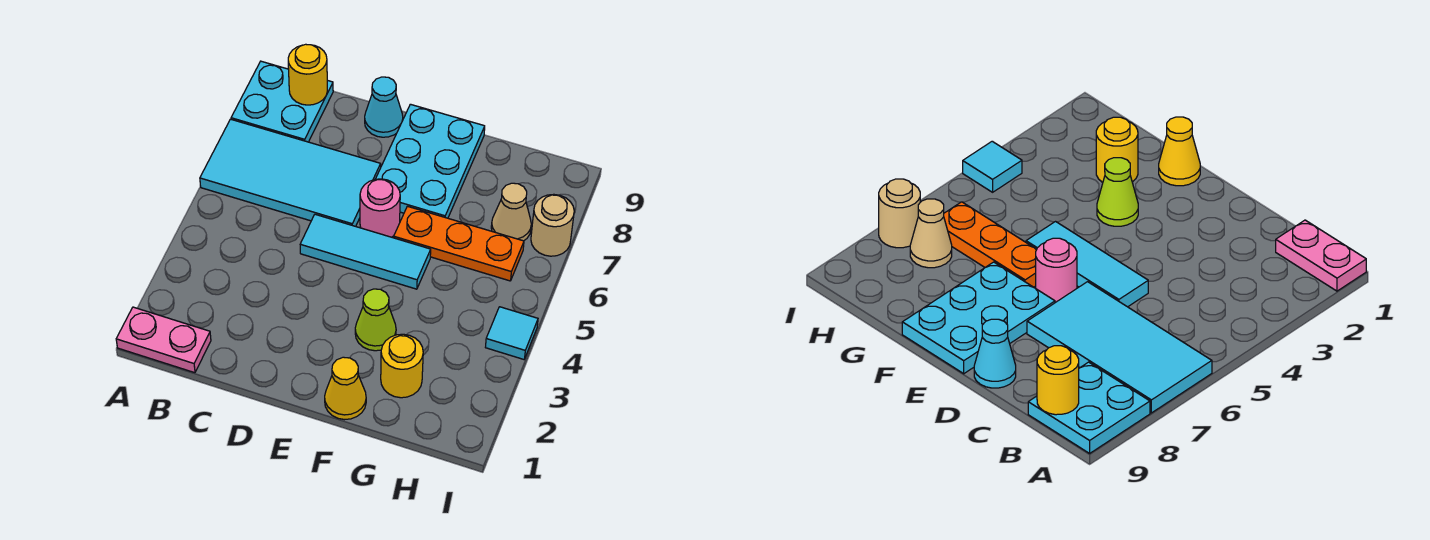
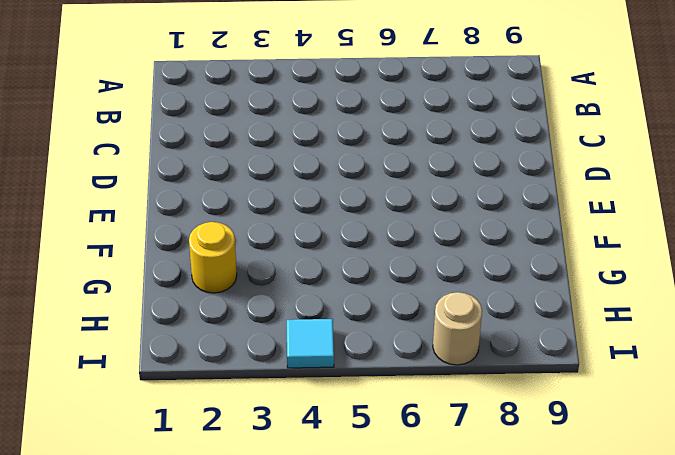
none -> pink 1x2 plate [116,307,211,373]
none -> cyan 2x4 tile [200,119,381,226]
none -> cyan 2x2 plate [231,61,333,142]

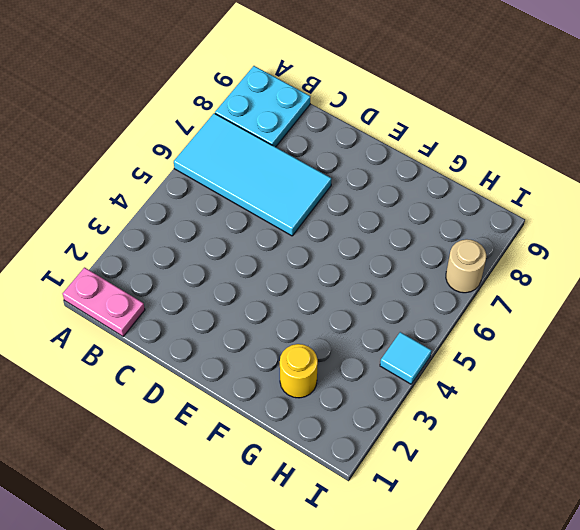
none -> cyan 1x3 tile [300,214,431,289]
none -> cyan 1x1 cone [365,77,403,137]
none -> pink 1x1 round brick [360,179,400,237]

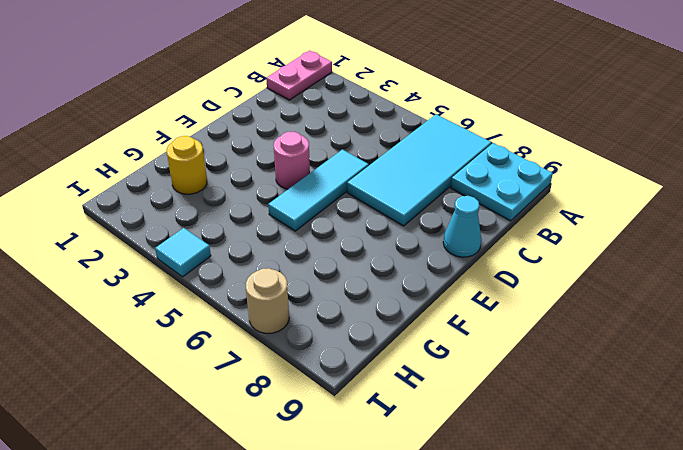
pink 1x1 round brick [274,132,310,189] -> pink 1x1 round brick moved to [360,179,400,237]
none -> cyan 2x3 plate [376,104,485,218]
none -> yellow 1x1 cone [325,357,366,420]
none -> lime 1x1 cone [355,289,396,351]

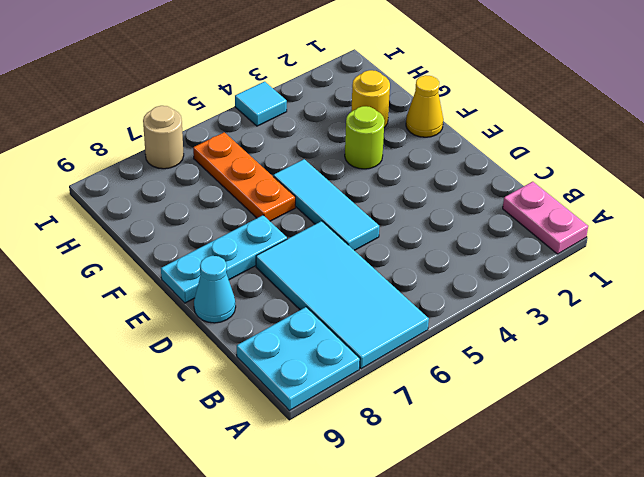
cyan 1x3 plate [161,215,287,303] -> cyan 2x3 plate [376,104,485,218]
lime 1x1 round brick [345,106,385,169] -> lime 1x1 cone [355,289,396,351]
none -> pink 1x1 round brick [360,179,400,237]
none -> tan 1x1 cone [491,183,531,241]
none -> yellow 1x1 round brick [288,44,327,105]

